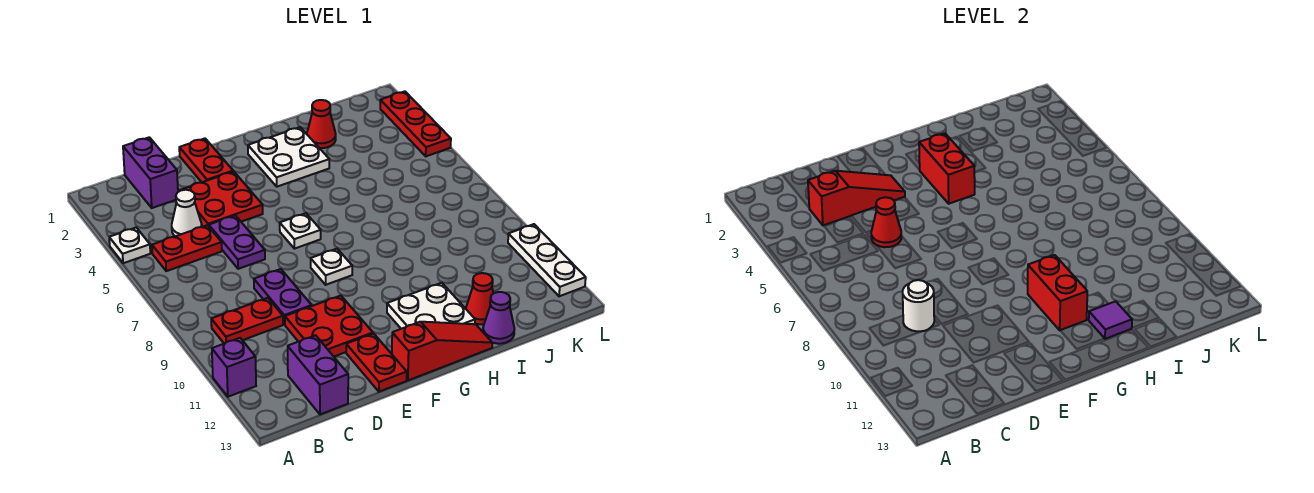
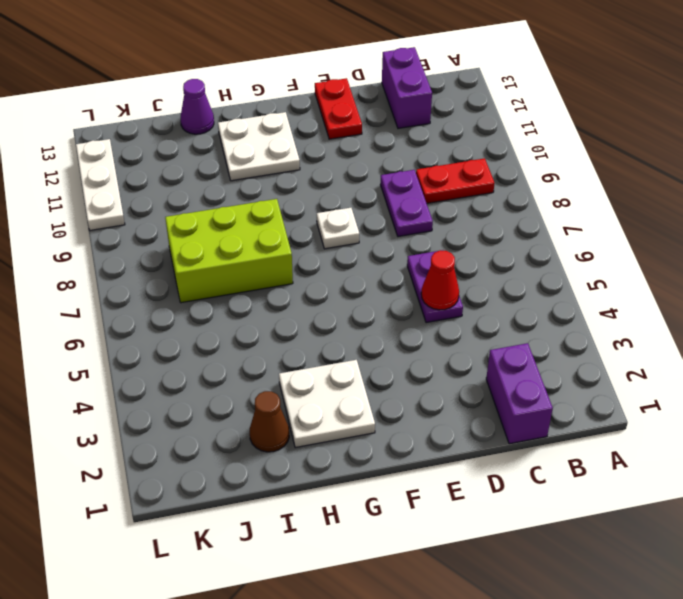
lime 2x3 brick [165,199,293,303] -> none
brown 1x1 cone [250,391,289,452] -> red 1x1 cone [307,100,336,148]
none -> white 1x1 plate [109,228,150,263]
none -> purple 1x1 brick [212,338,256,397]
none -> red 1x2 plate [152,225,222,271]

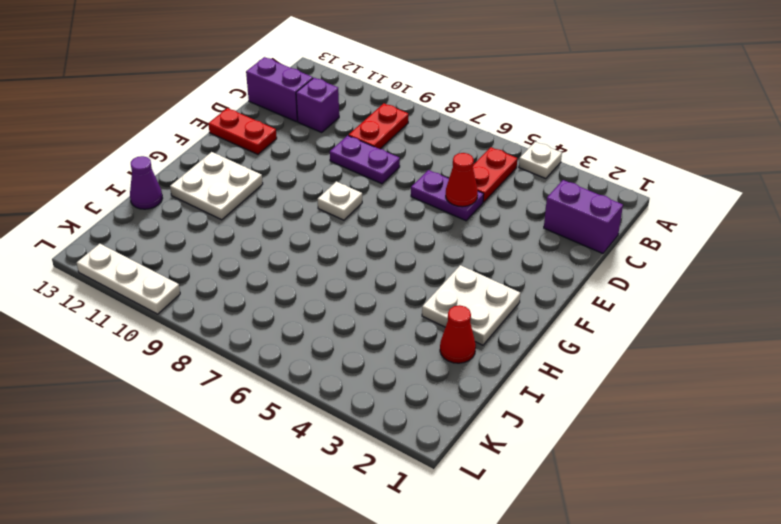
purple 1x1 brick [296,78,339,133] -> purple 1x1 brick moved to [212,338,256,397]
none -> white 1x1 cone [172,190,202,236]
none -> red 2x2 plate [180,171,263,227]
none -> red 2x2 plate [285,296,373,357]

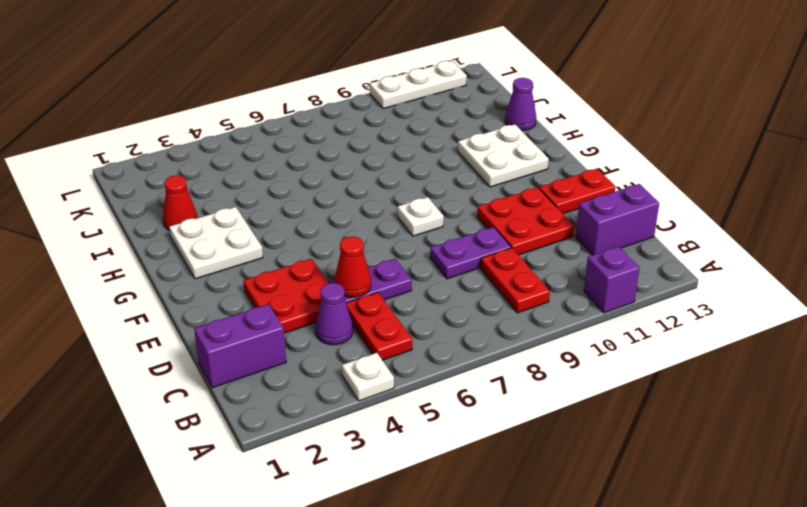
purple 1x1 cone [315,283,353,345] -> white 1x1 cone [172,190,202,236]
none -> red 1x2 plate [179,138,233,182]
none -> white 1x1 plate [280,213,321,249]
none -> red 1x3 slope [392,322,492,380]

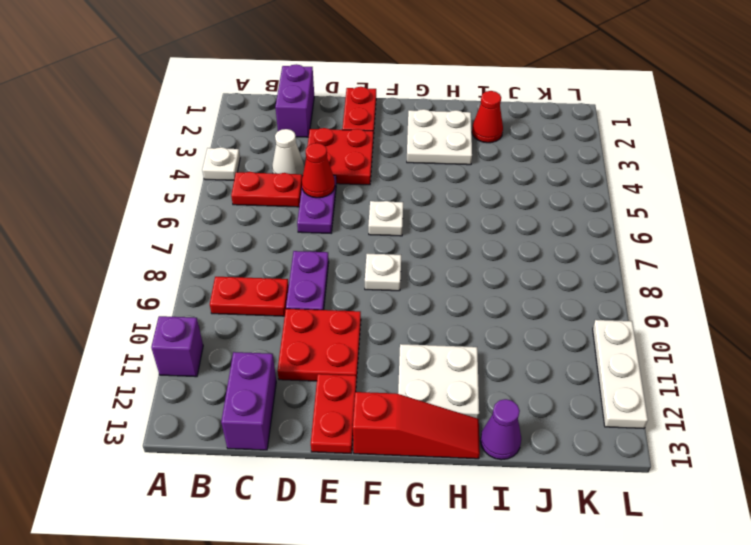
none -> red 1x1 cone [466,273,493,324]
none -> red 1x3 plate [380,91,451,156]
none -> red 1x3 slope [808,171,905,225]

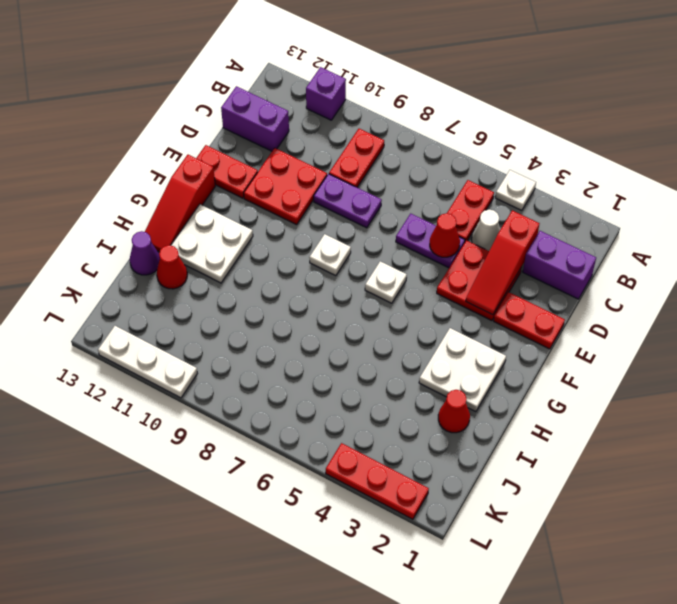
none -> white 1x1 round brick [903,280,934,331]
none -> red 1x2 brick [919,133,975,204]
none -> red 1x2 brick [1028,255,1087,330]

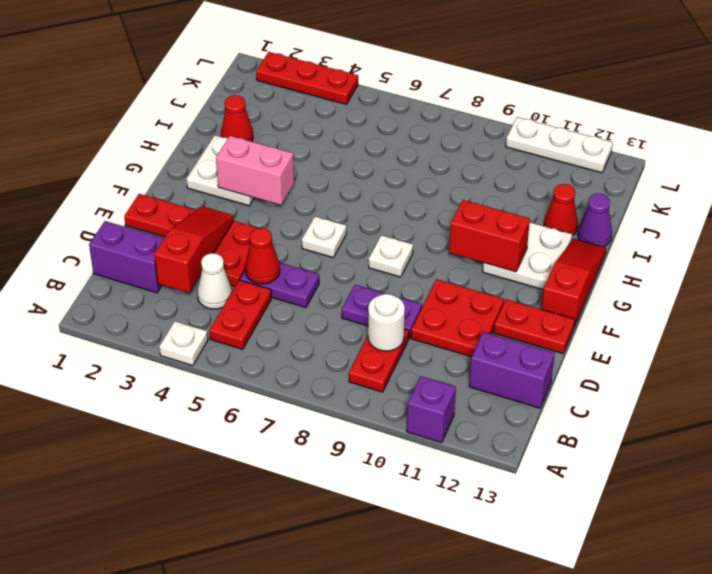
pink 1x2 brick [216,136,294,205] -> red 1x2 brick [919,133,975,204]
none -> purple 1x1 tile [1089,301,1132,339]

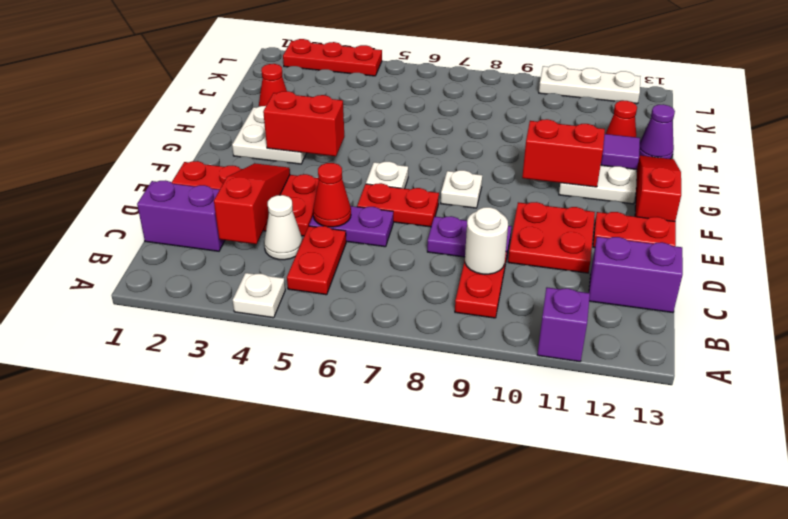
red 1x2 plate [357,183,439,227] -> none

